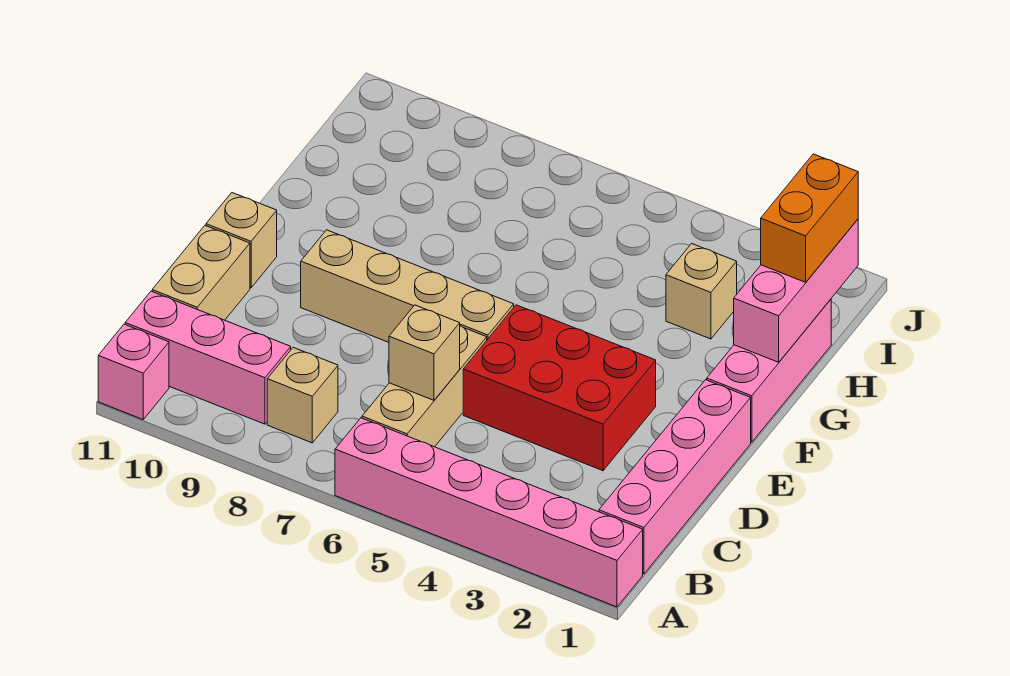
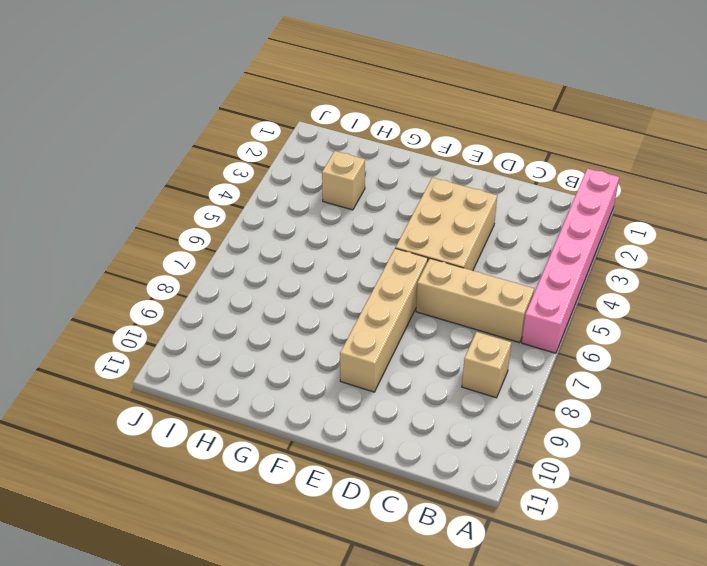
tan 2x3 brick [396,177,497,271] -> red 2x3 brick [463,305,656,471]
none -> pink 1x1 brick [98,324,169,419]
none -> pink 1x4 brick [599,380,751,574]
none -> pink 1x3 brick [125,291,291,424]

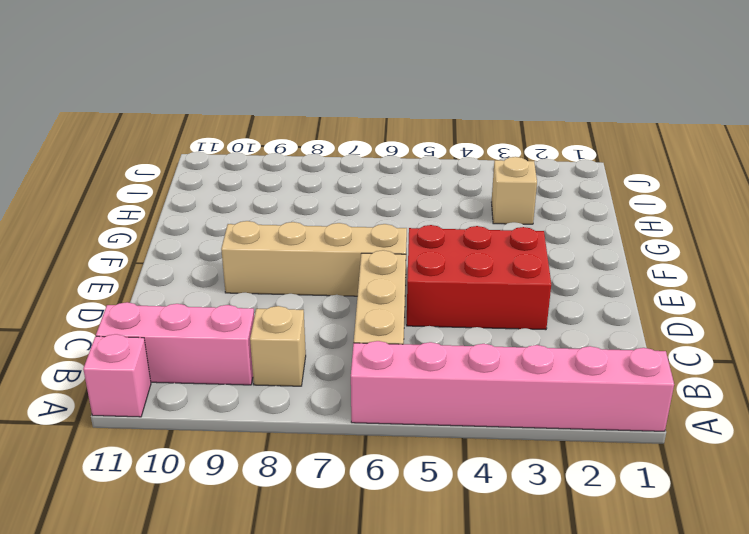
none -> pink 1x4 brick [599,380,751,574]
none -> tan 1x2 brick [152,226,250,320]
none -> tan 1x1 brick [206,193,277,288]

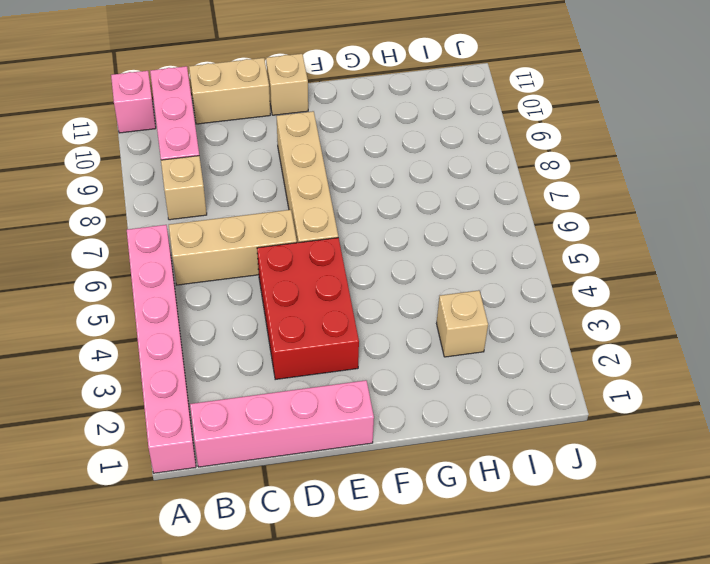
none -> pink 1x3 brick [707,299,831,442]
none -> tan 1x1 brick [389,305,460,400]
none -> pink 1x3 brick [734,219,858,362]

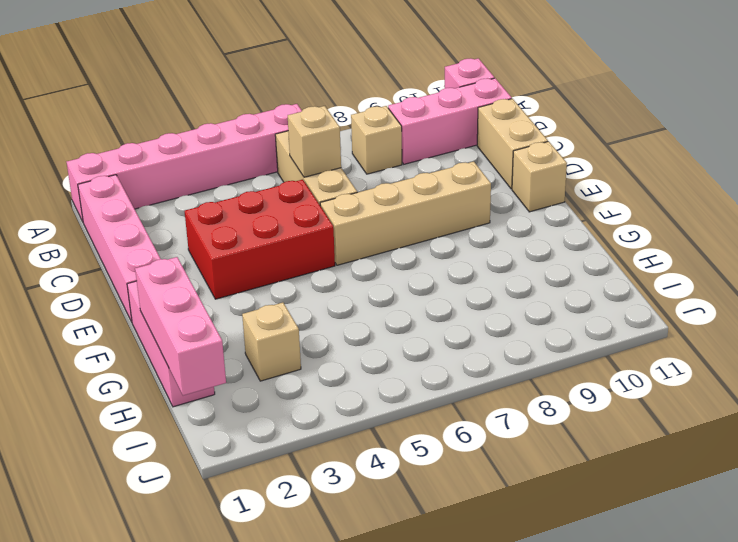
none -> orange 1x2 brick [761,154,858,282]

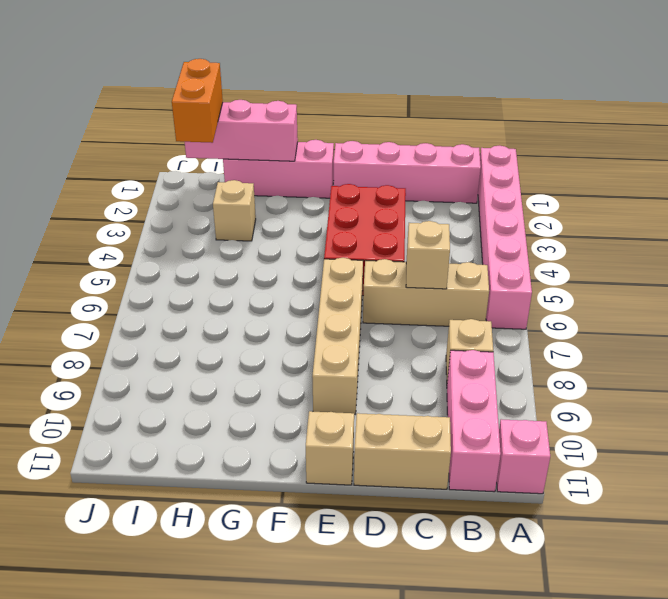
orange 1x2 brick [172,59,223,143] -> orange 1x2 brick turned to [761,154,858,282]

